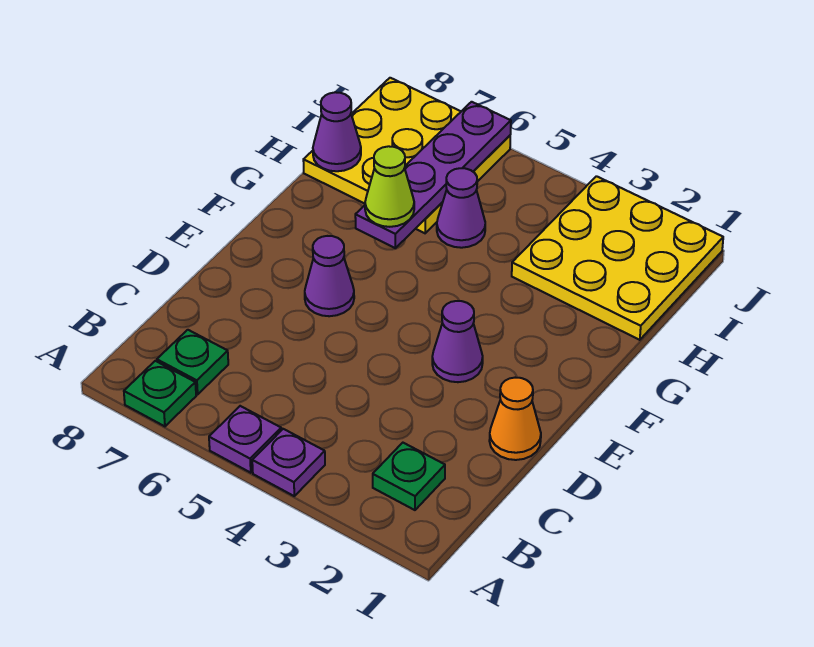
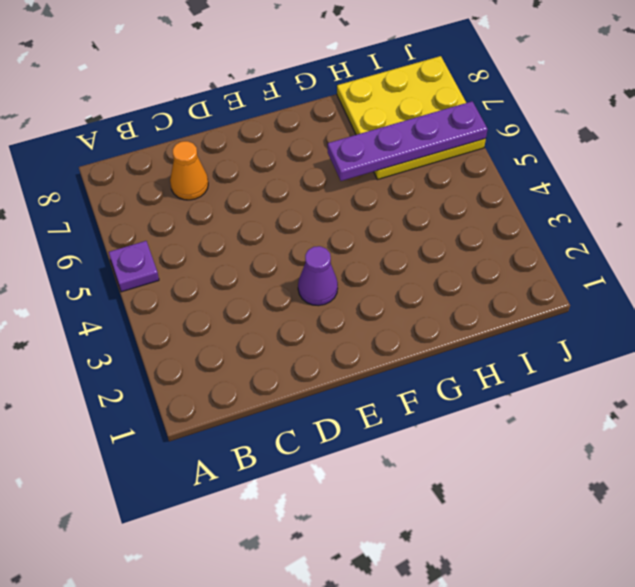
orange 1x1 cone [170,141,208,200] -> orange 1x1 cone moved to [489,378,541,460]
none -> purple 1x1 plate [252,429,325,496]
none -> green 1x1 plate [124,361,196,426]
none -> green 1x1 plate [373,443,445,510]

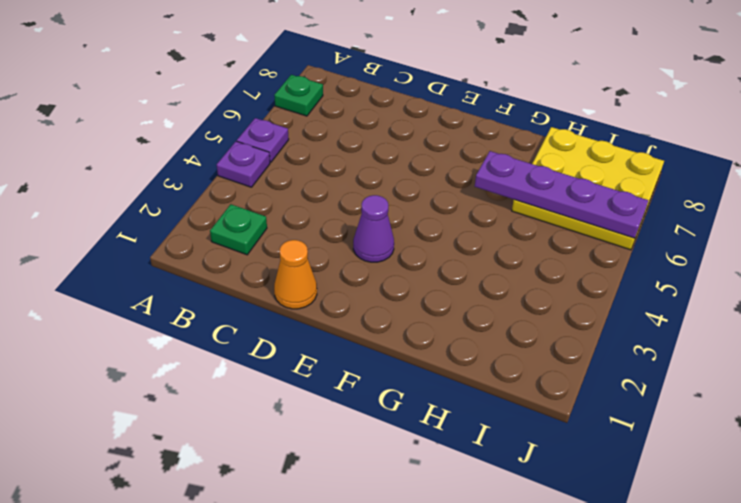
none -> green 1x1 plate [157,330,228,394]
none -> purple 1x1 cone [305,236,354,316]
none -> yellow 3x3 plate [512,176,723,340]

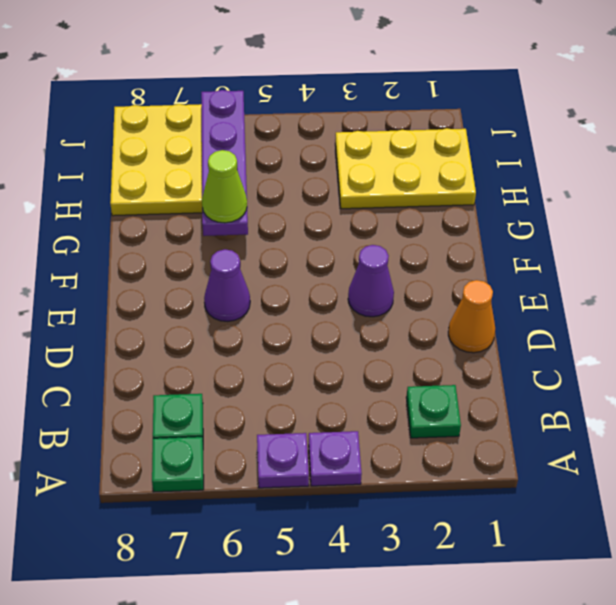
yellow 2x3 plate [335,128,476,209] -> yellow 3x3 plate [512,176,723,340]
none -> purple 1x1 cone [437,168,485,248]
none -> purple 1x1 cone [313,92,361,171]

